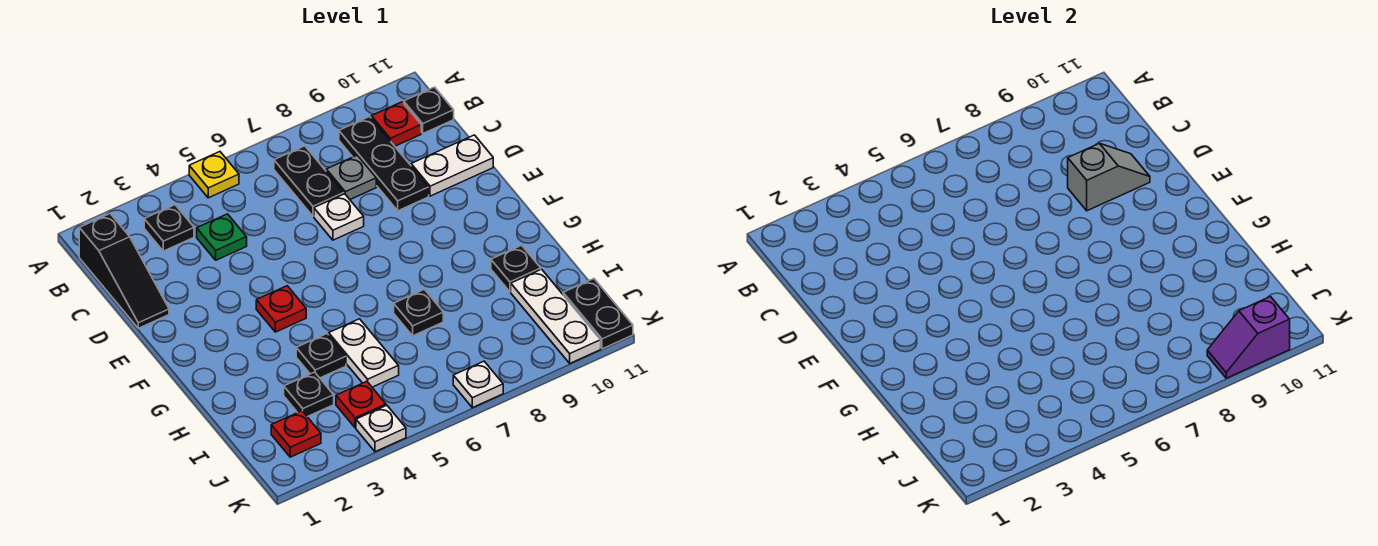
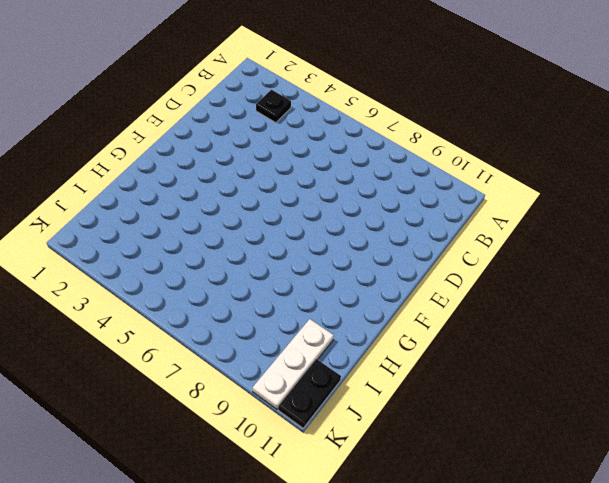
none -> yellow 1x1 plate [189,152,239,198]
none -> black 1x3 slope [79,214,169,328]
none -> black 1x2 plate [274,146,344,216]

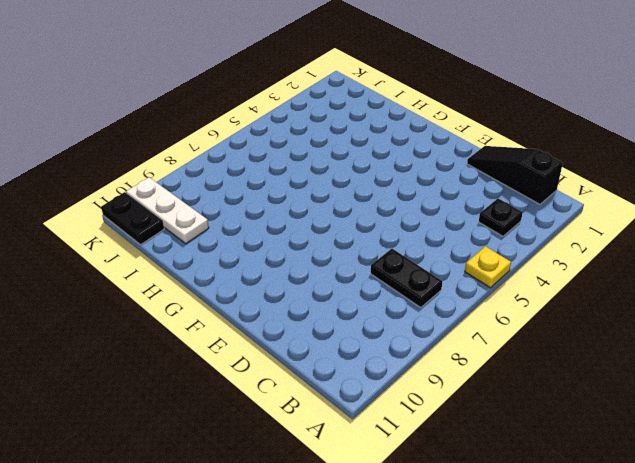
none -> black 1x3 plate [339,117,429,211]
none -> red 1x1 plate [371,102,421,146]
none -> black 1x1 plate [404,87,454,133]

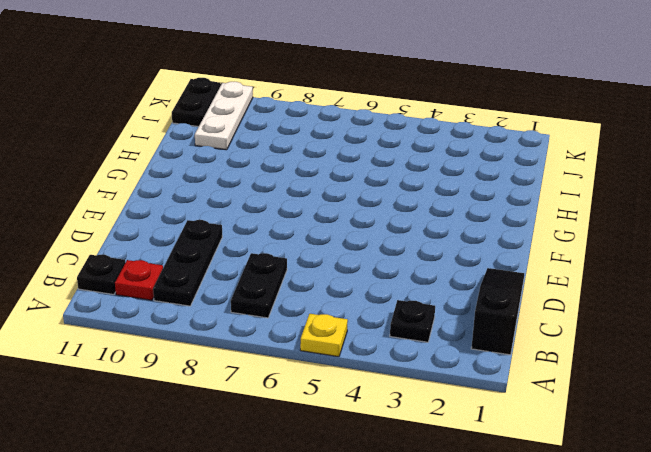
none -> green 1x1 plate [197,214,247,260]
none -> grey 1x1 plate [326,155,376,199]
none -> white 1x1 plate [314,194,364,240]

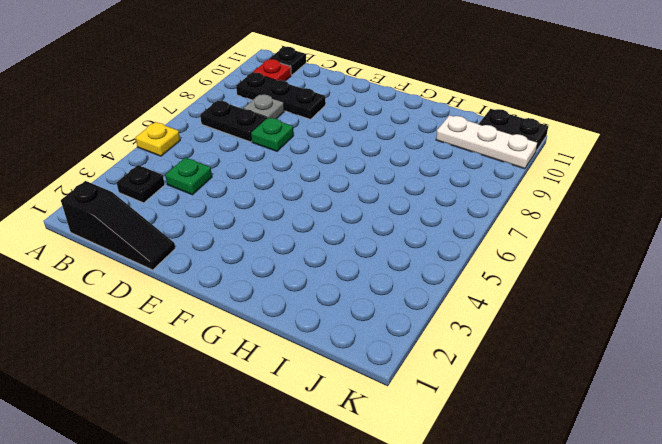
green 1x1 plate [251,118,294,151] -> white 1x1 plate [314,194,364,240]
none -> white 1x2 plate [411,135,493,196]
none -> red 1x1 plate [256,286,306,332]
none -> black 1x1 plate [296,334,346,378]

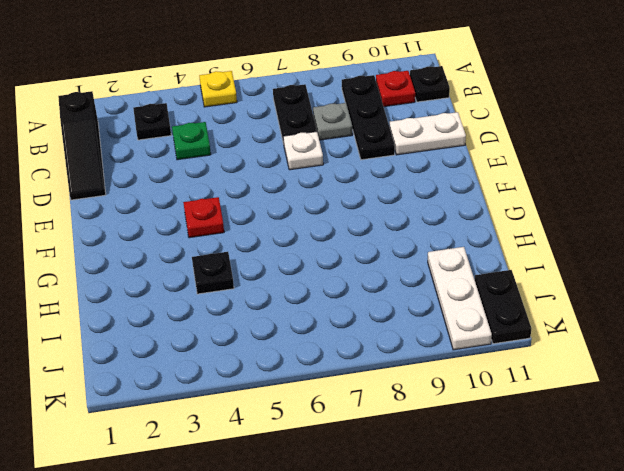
none -> white 1x2 plate [329,319,399,387]
none -> black 1x1 plate [394,289,443,336]
none -> black 1x1 plate [491,245,541,292]

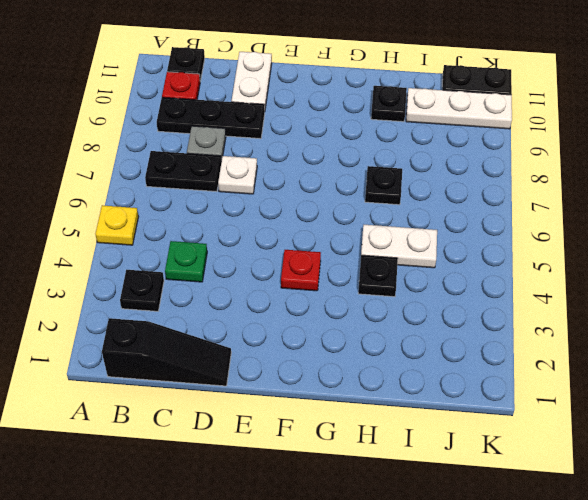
none -> black 1x1 plate [284,372,334,417]
none -> red 1x1 plate [271,411,321,457]
none -> red 1x1 plate [336,381,386,428]

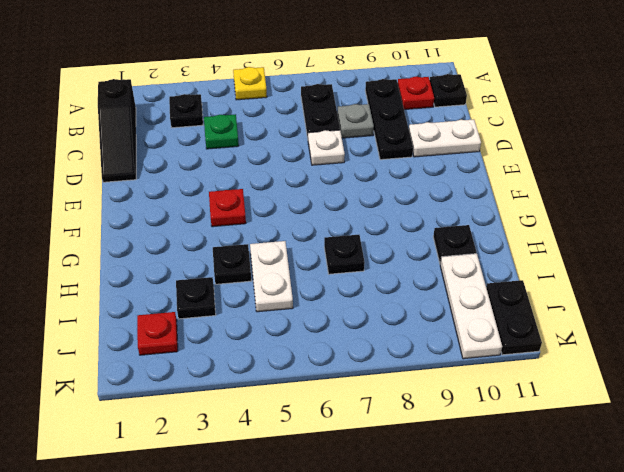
none -> red 1x1 plate [336,381,386,428]
none -> white 1x1 plate [356,405,406,452]
none -> white 1x1 plate [453,361,503,408]

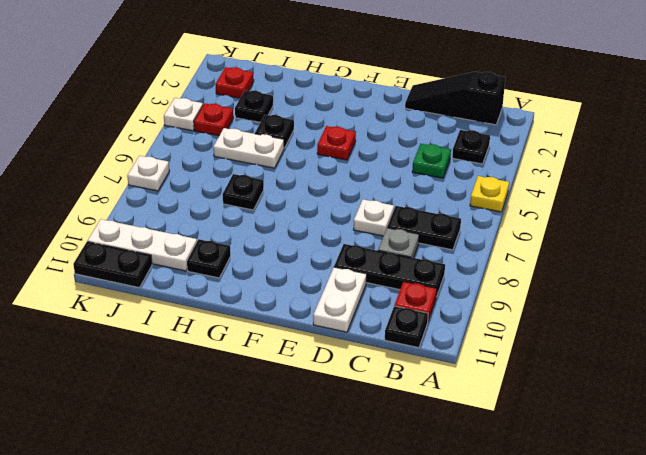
none -> grey 1x2 slope [1068,143,1150,211]
none -> purple 1x2 slope [1207,297,1290,378]

